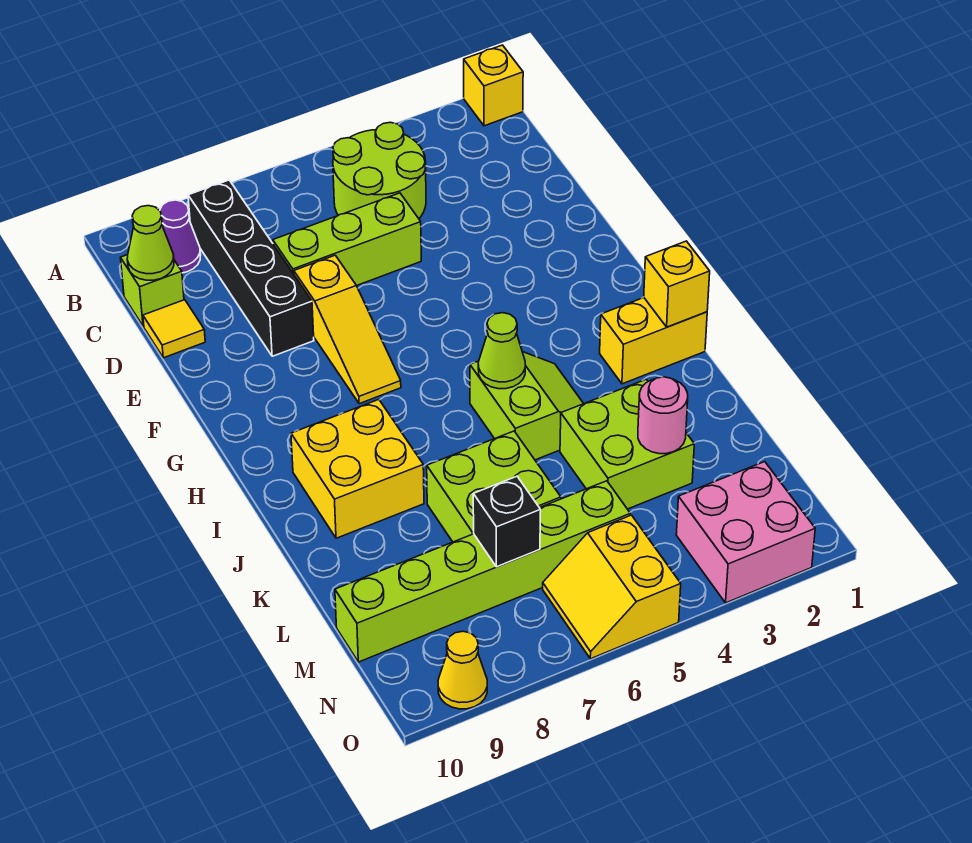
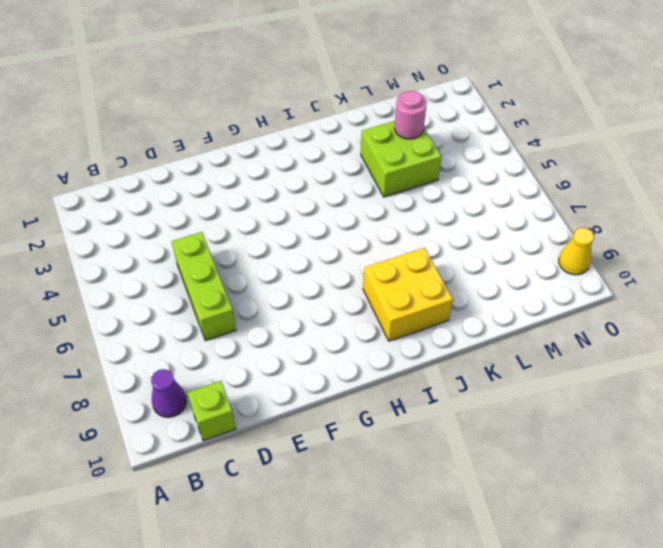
none -> yellow 1x1 brick [464,45,523,126]
none -> lime 2x2 round brick [333,122,426,218]
none -> black 1x4 brick [188,180,314,356]

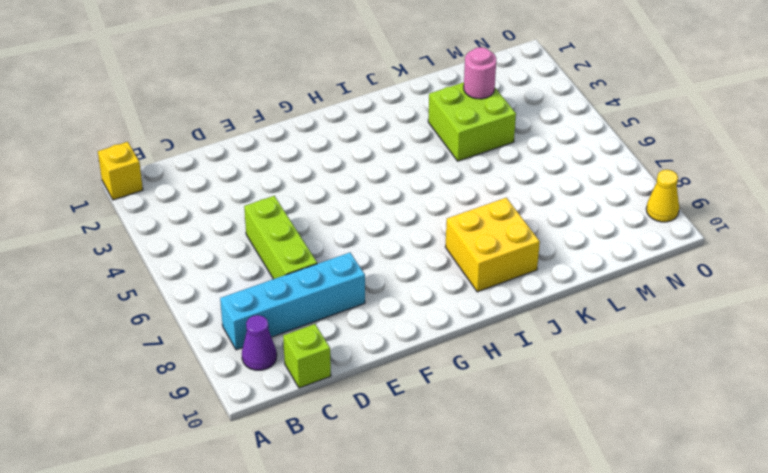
cyan 1x4 brick [220,253,365,350] -> black 1x4 brick [188,180,314,356]
none -> lime 2x2 round brick [333,122,426,218]
none -> yellow 1x1 tile [143,300,205,358]
none -> yellow 1x3 slope [294,255,401,404]

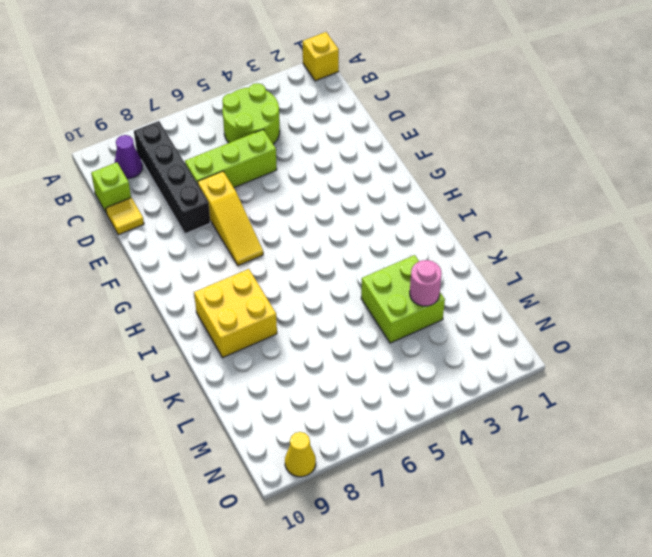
none -> yellow 1x2 brick [600,298,707,384]
none -> lime 2x2 slope [470,352,584,460]
none -> lime 2x2 brick [427,431,561,542]

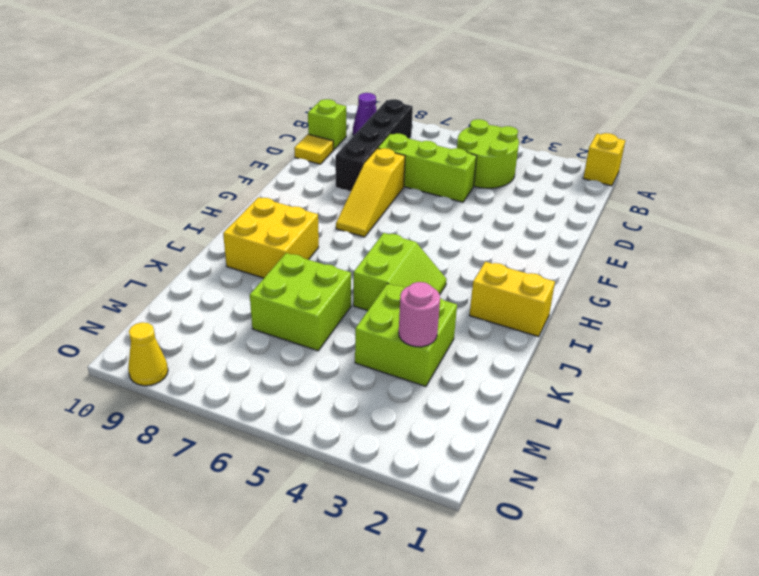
none -> lime 1x6 brick [335,481,630,662]
none -> pink 2x2 brick [676,462,815,603]
none -> yellow 2x2 slope [543,515,681,659]

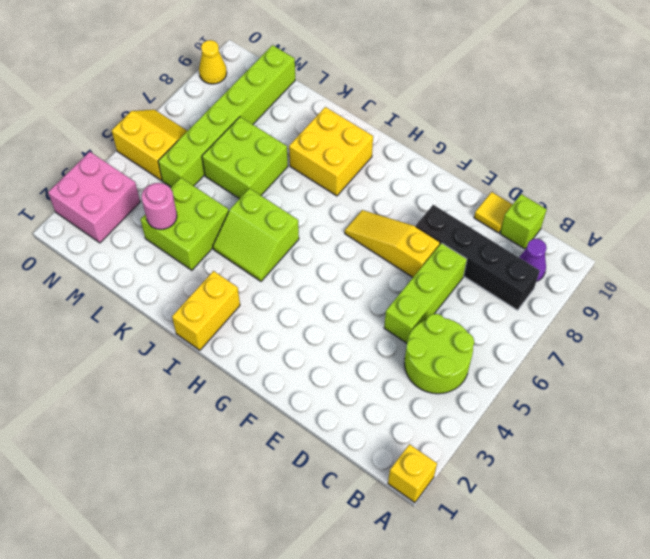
none -> lime 1x1 cone [127,206,174,280]
none -> yellow 1x1 brick [644,241,710,327]
none -> lime 1x1 cone [478,313,525,389]

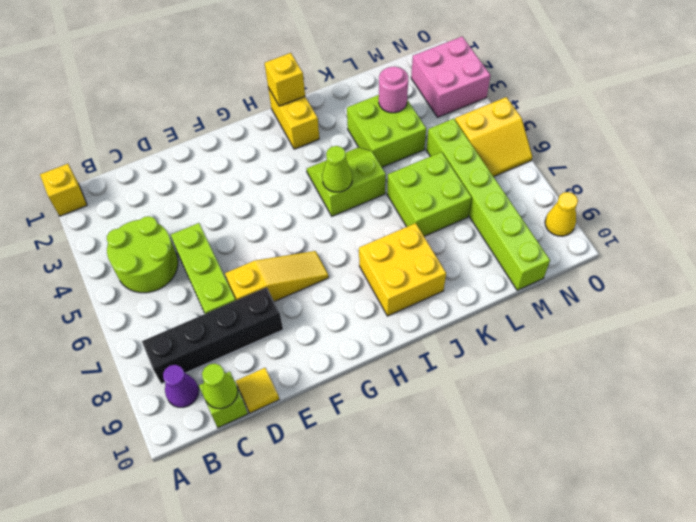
none -> black 1x1 brick [473,476,541,567]

